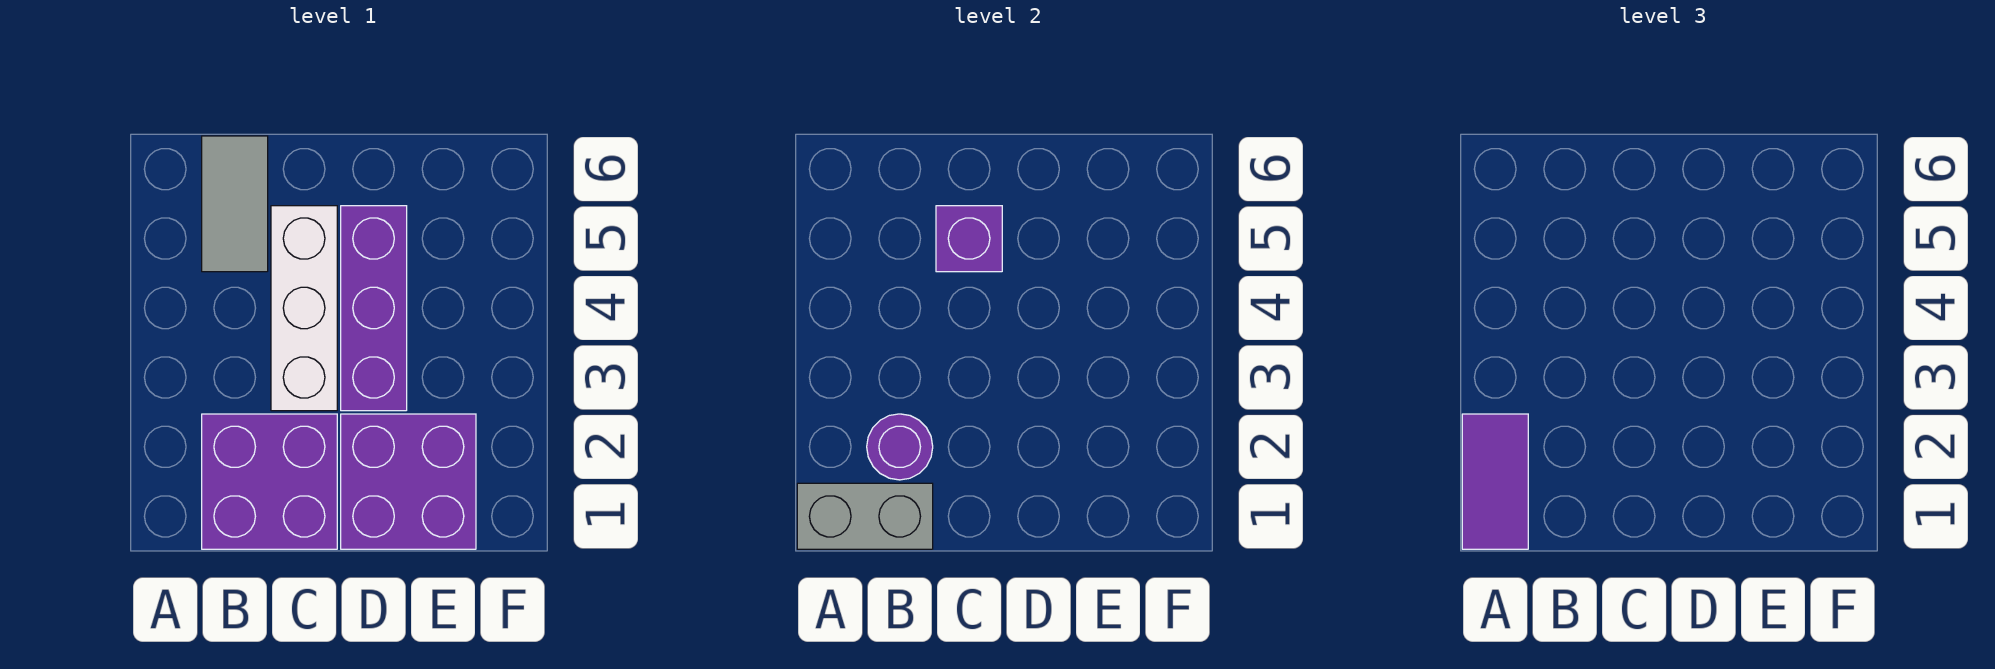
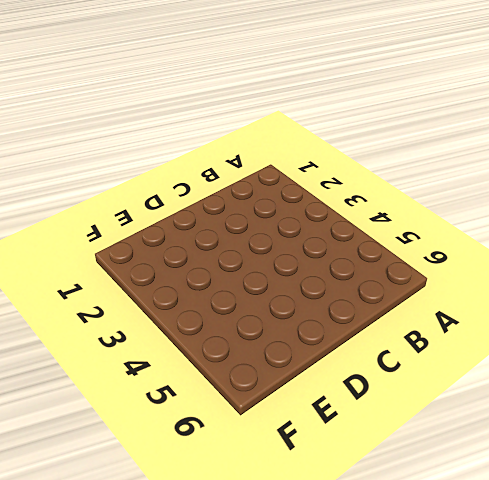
none -> purple 2x2 brick [202,414,337,549]
none -> grey 1x2 tile [202,136,268,272]

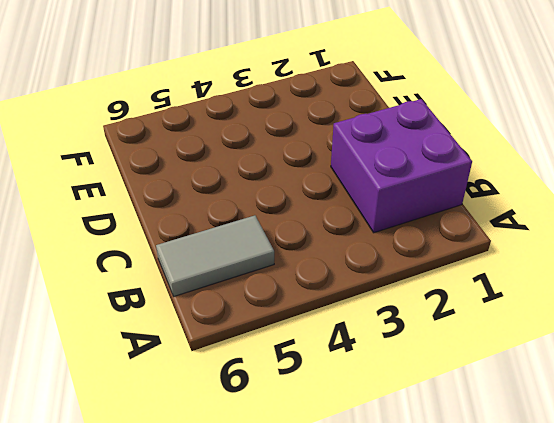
none -> white 1x3 brick [271,206,337,411]
none -> purple 2x2 brick [341,414,476,549]

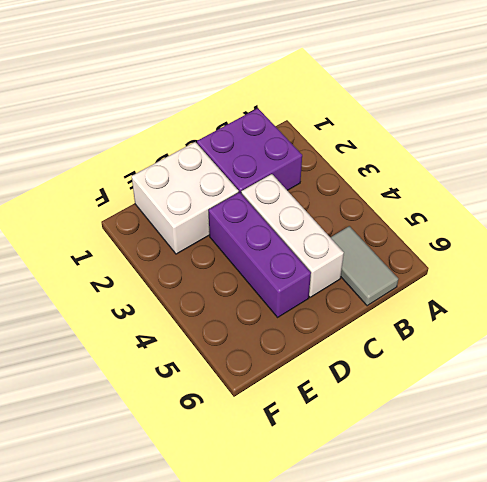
white 2x2 brick [132,142,239,254] -> purple 2x2 brick [341,414,476,549]
none -> grey 1x2 brick [797,483,933,549]
none -> purple 1x1 round brick [867,414,933,480]

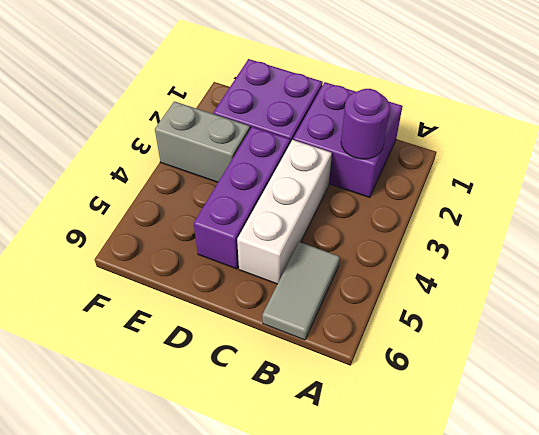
grey 1x2 brick [155,101,250,182] -> grey 1x2 brick moved to [797,483,933,549]
none -> purple 1x1 brick [936,206,1002,272]
none -> purple 1x2 tile [1462,414,1528,549]

